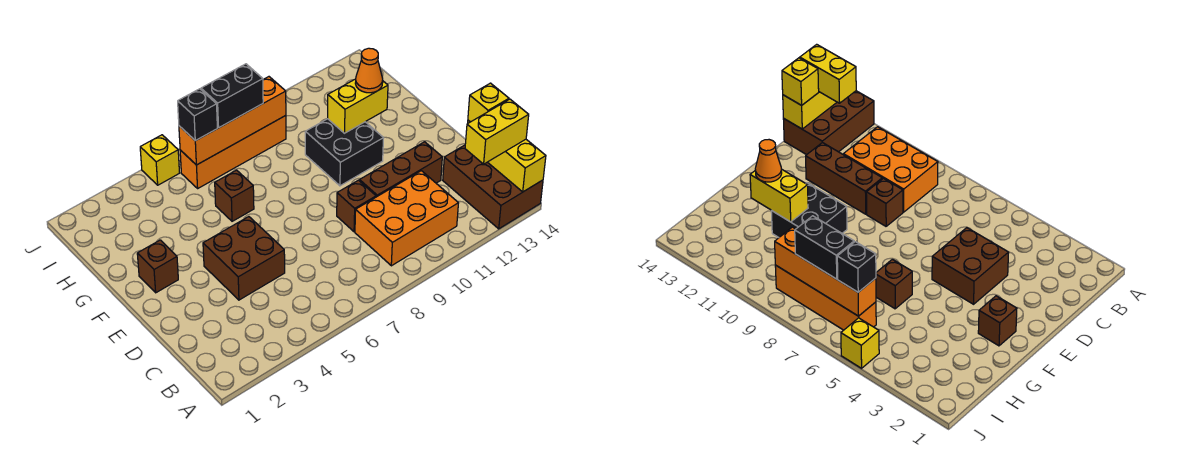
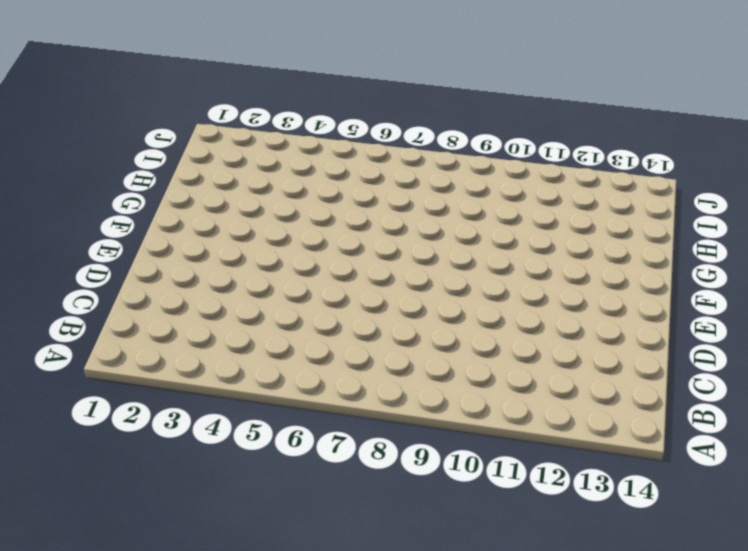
none -> brown 2x3 brick [443,145,543,229]
none -> orange 2x3 brick [355,171,458,266]
none -> brown 2x2 brick [203,217,285,300]

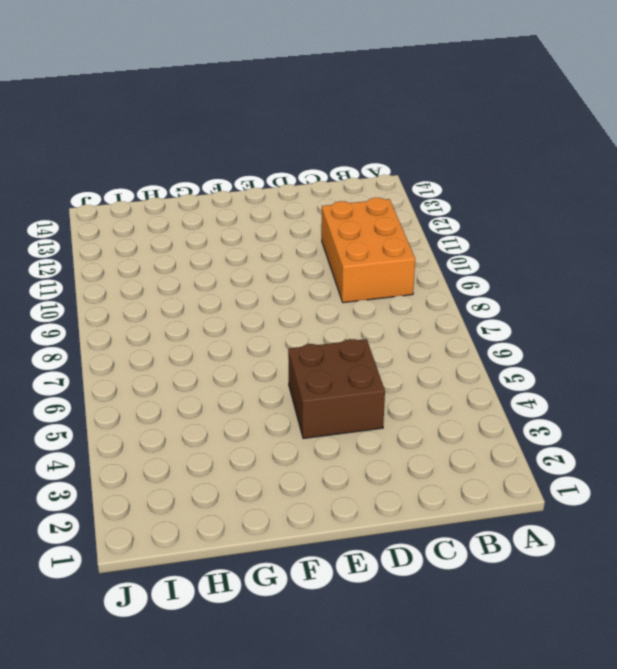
none -> brown 2x3 brick [443,145,543,229]
none -> brown 1x1 brick [337,180,376,232]
none -> brown 1x3 brick [360,142,442,197]

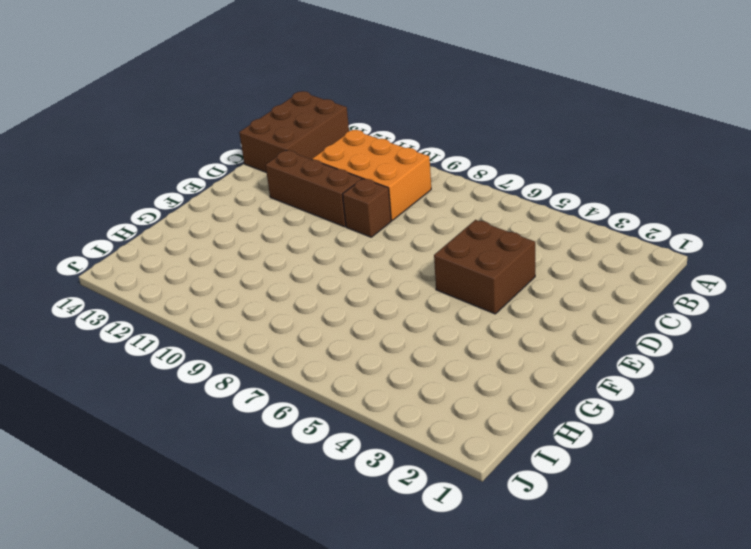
none -> brown 1x1 brick [137,240,178,293]
none -> black 2x2 brick [305,119,383,186]
none -> brown 1x1 brick [215,170,254,221]

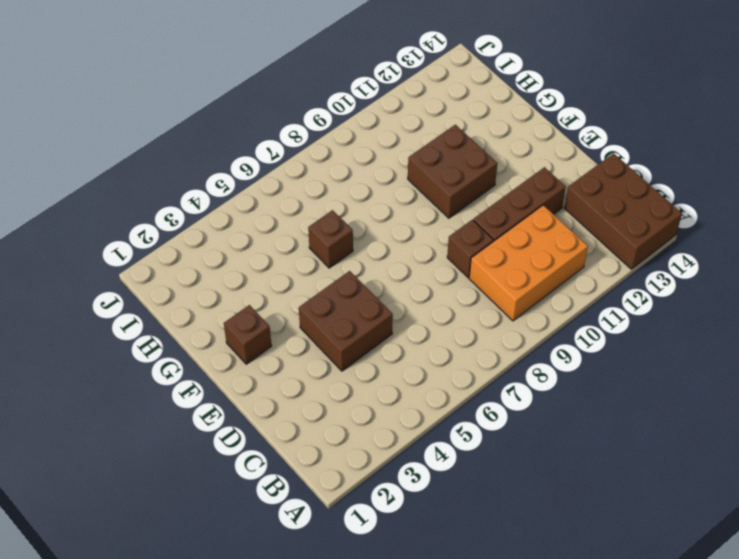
brown 2x2 brick [408,125,497,218] -> black 2x2 brick [305,119,383,186]
none -> orange 1x4 brick [180,116,286,188]
none -> yellow 1x1 brick [140,135,179,185]
none -> yellow 1x3 brick [468,120,546,192]

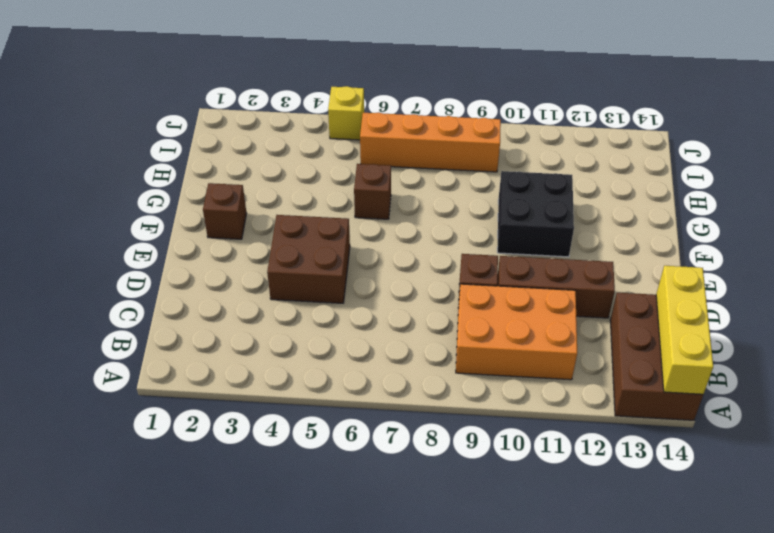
none -> yellow 1x2 brick [328,79,388,133]
none -> orange 1x4 brick [179,77,286,165]
none -> yellow 1x2 brick [465,99,529,164]

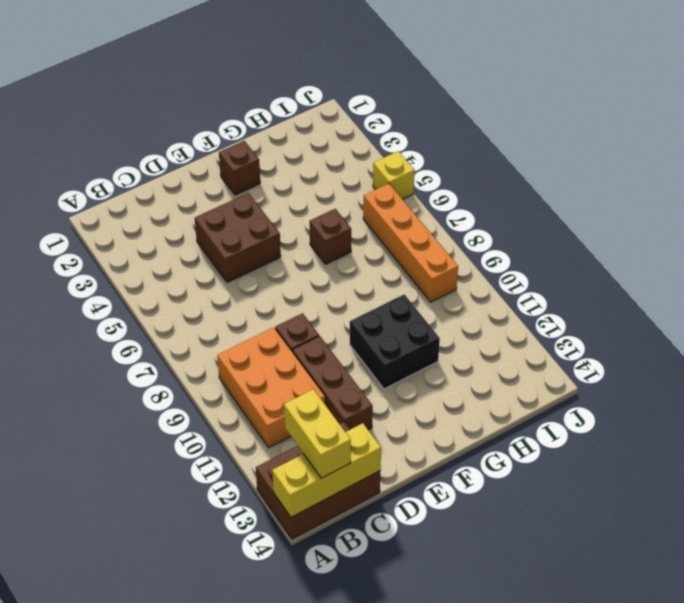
none -> yellow 1x2 brick [328,79,388,133]
none -> orange 1x4 brick [179,77,286,165]
none -> yellow 1x1 brick [468,83,509,122]

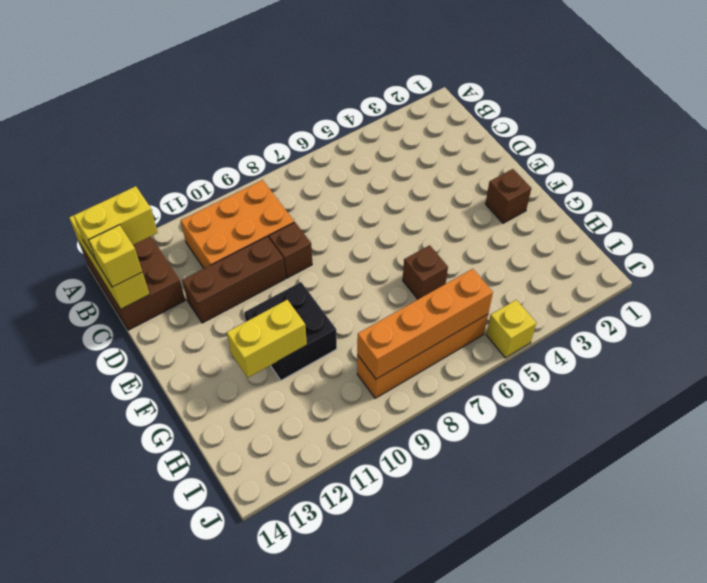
none -> brown 2x2 brick [203,217,285,300]
none -> orange 1x1 cone [355,48,383,93]
none -> black 1x1 brick [178,89,217,141]

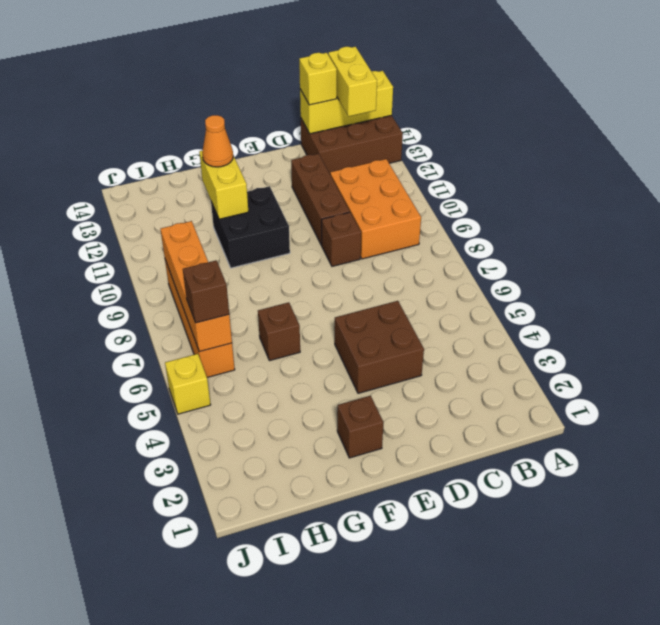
brown 1x1 brick [183,260,229,323] -> black 1x1 brick [178,89,217,141]
none -> black 1x2 brick [201,64,263,128]

